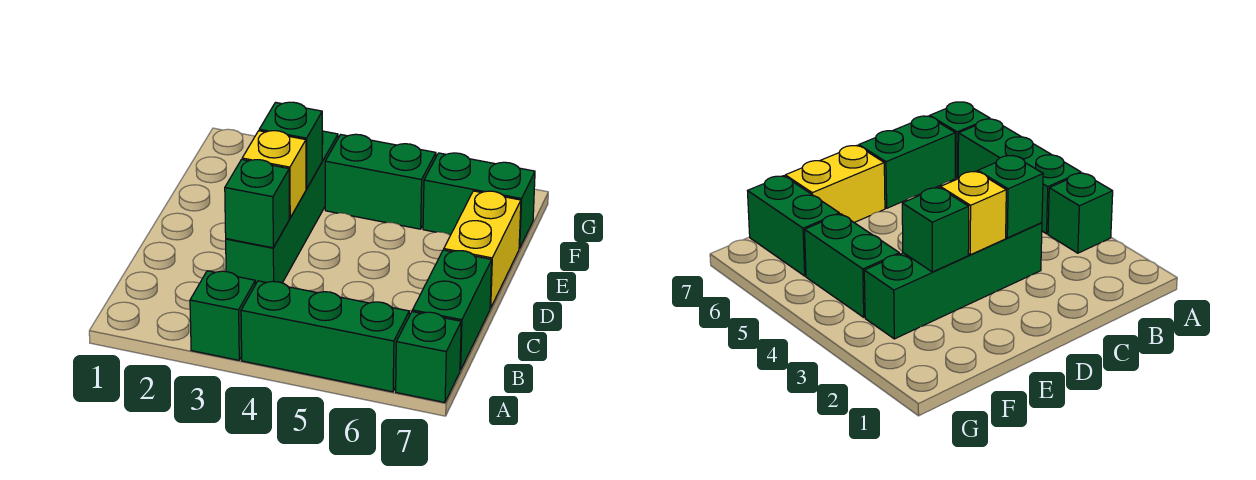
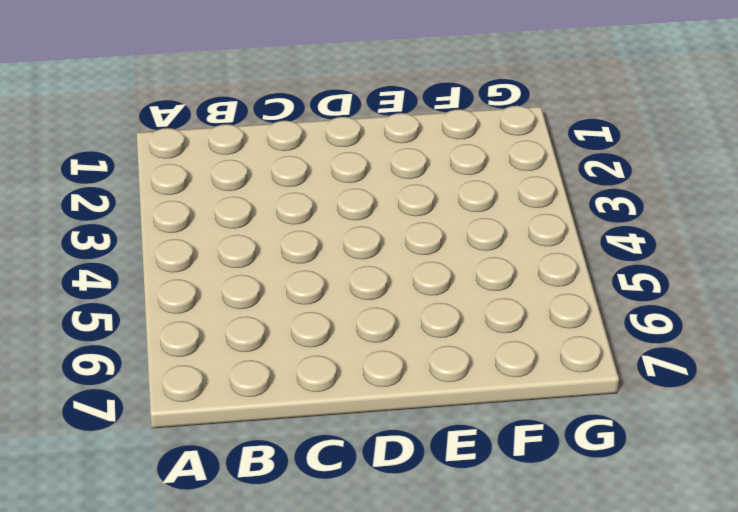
none -> green 1x1 brick [190,271,255,360]
none -> green 1x3 brick [241,281,409,392]

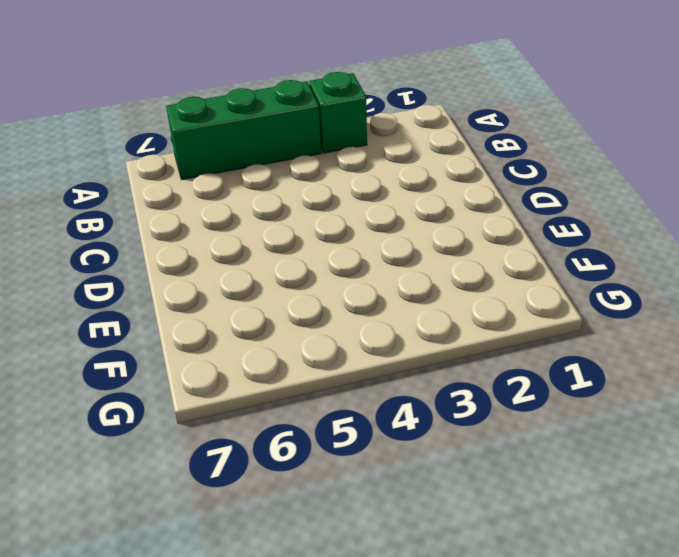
none -> green 1x1 brick [396,312,461,402]
none -> green 1x2 brick [413,250,492,370]

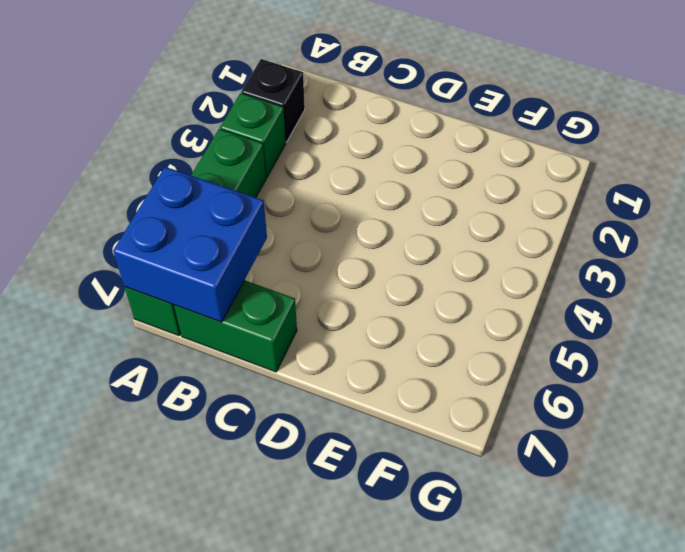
black 1x1 brick [241,59,305,142] -> none
blue 2x2 brick [113,167,267,322] -> none
none -> green 1x4 brick [226,131,338,285]
none -> yellow 1x2 brick [444,191,521,308]

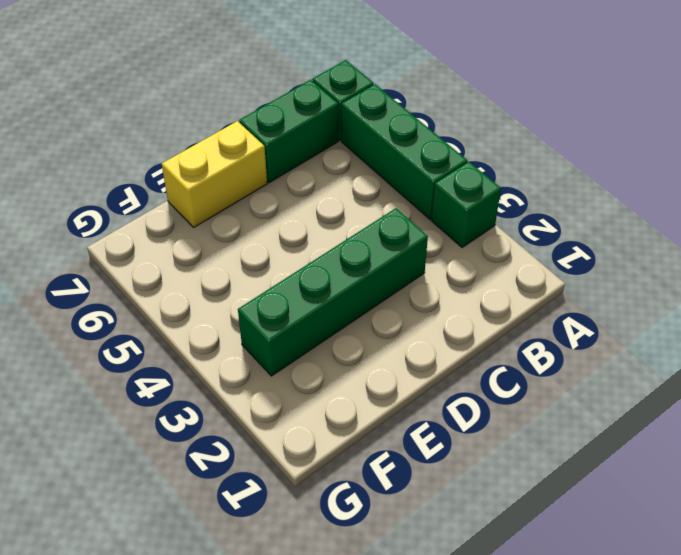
none -> green 1x2 brick [325,134,436,229]
none -> green 1x2 brick [423,153,535,248]

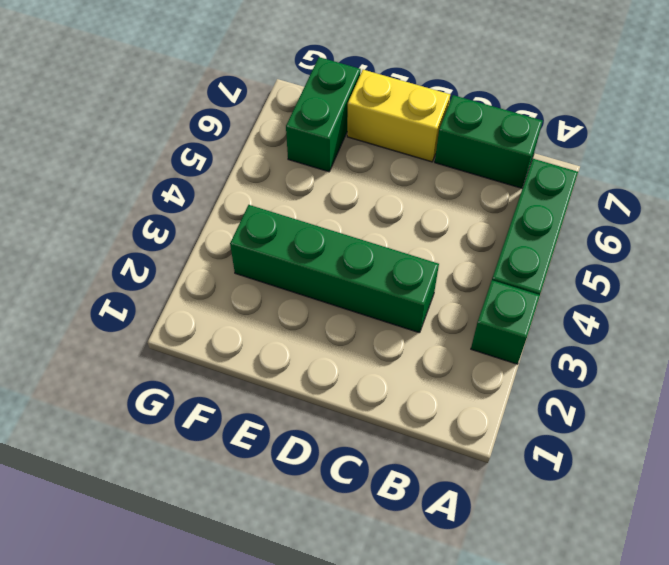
none -> green 1x1 brick [396,312,461,402]
none -> green 1x2 brick [325,134,436,229]

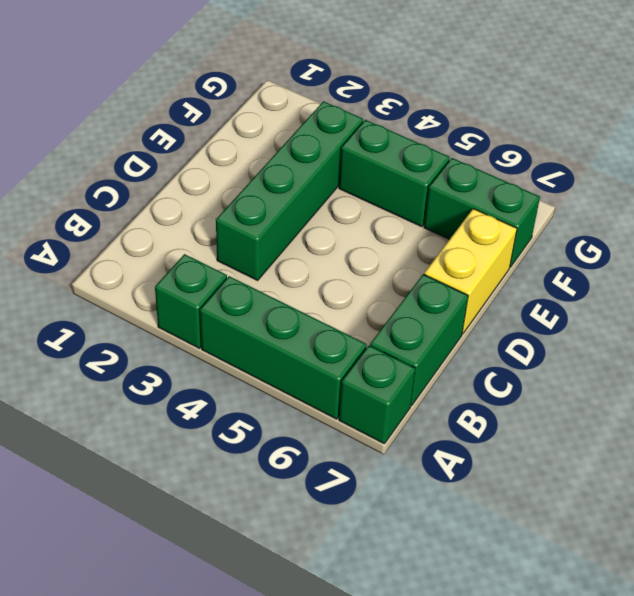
none -> green 1x1 brick [225,160,289,248]
none -> yellow 1x1 brick [242,131,306,218]

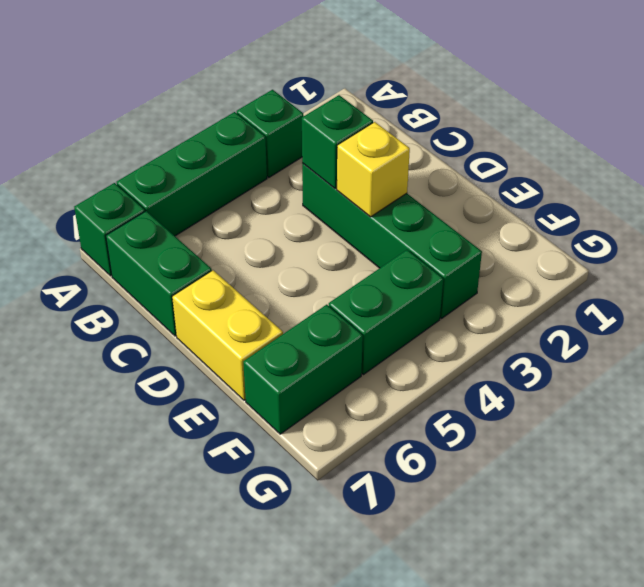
none -> green 1x1 brick [259,102,322,189]

